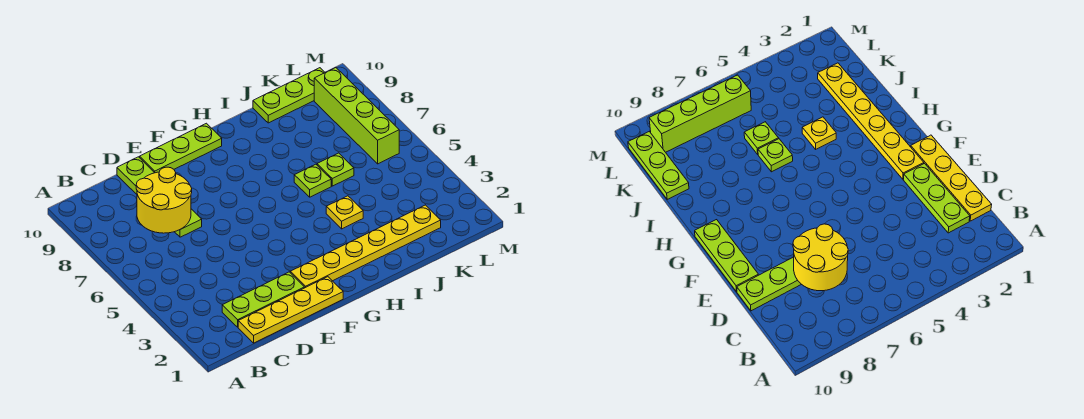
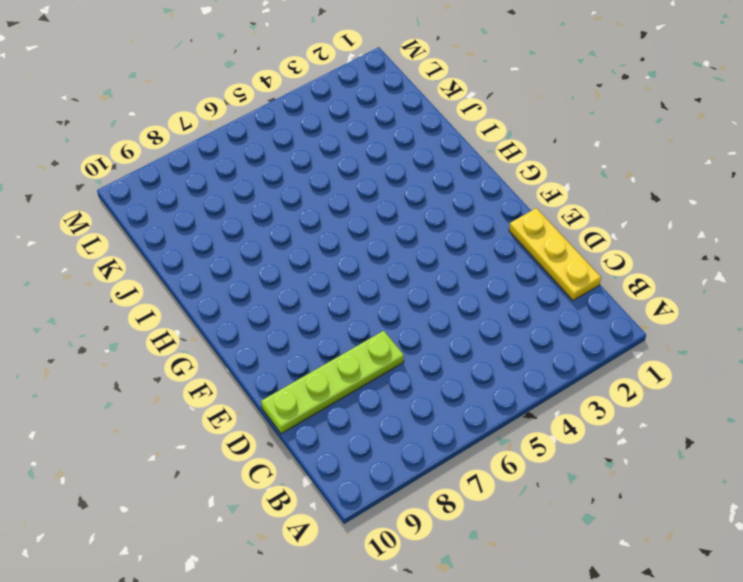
yellow 1x3 plate [509,208,601,301] -> yellow 1x4 plate [238,277,343,343]
none -> lime 1x3 plate [222,272,305,327]
none -> lime 1x3 plate [140,123,222,173]

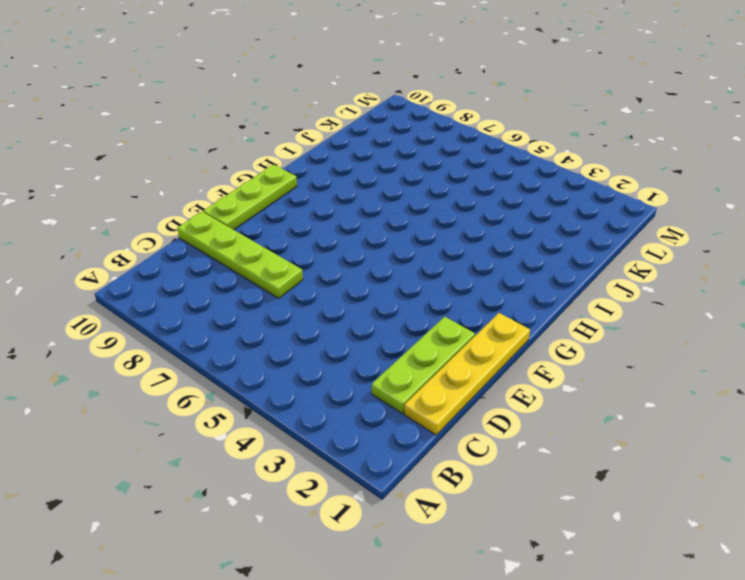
none -> yellow 1x6 plate [290,205,441,288]
none -> yellow 1x1 plate [326,196,363,229]

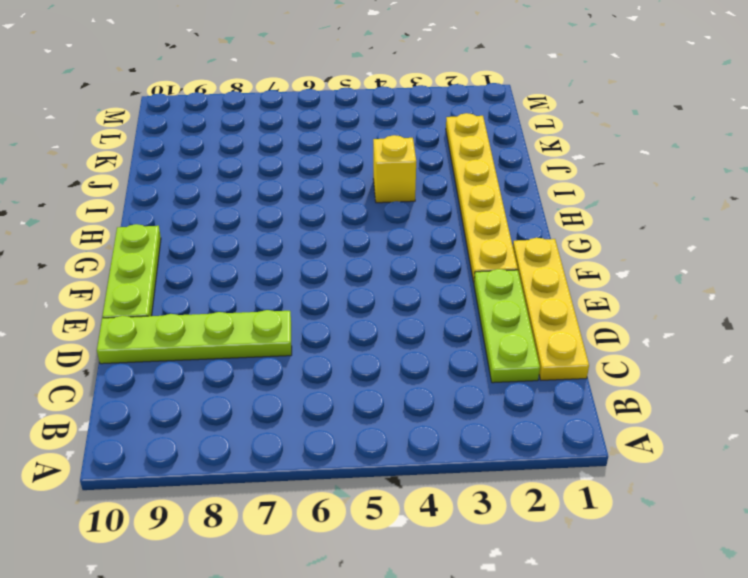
yellow 1x1 brick [373,135,416,203] -> yellow 1x1 plate [326,196,363,229]
none -> lime 1x1 plate [294,164,331,197]
none -> lime 1x1 plate [317,153,354,186]

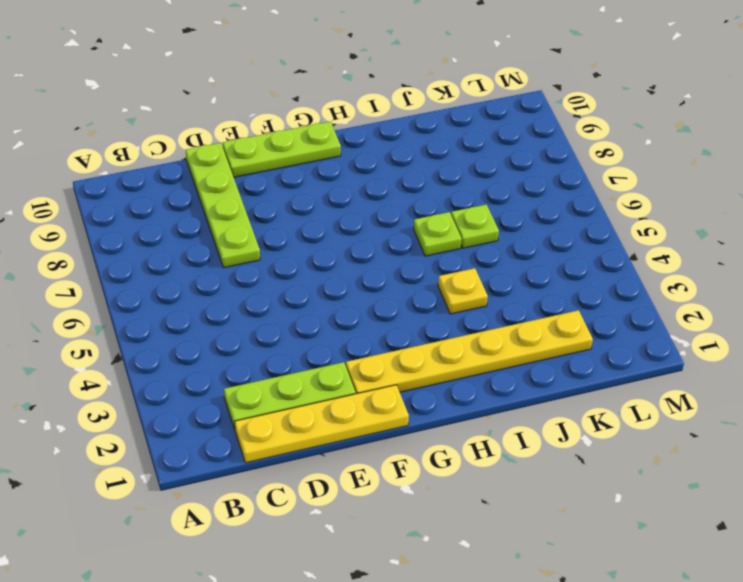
none -> lime 1x3 plate [253,68,325,123]
none -> lime 1x4 brick [314,68,399,164]

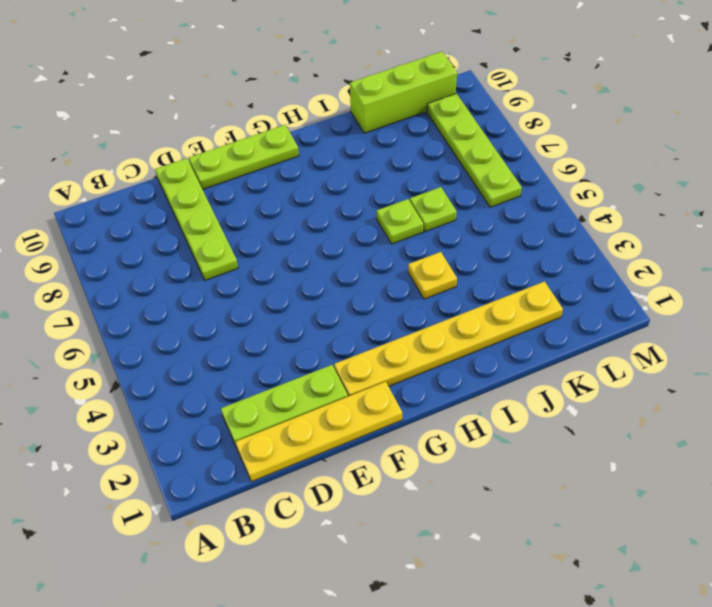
lime 1x3 brick [350,52,457,133] -> lime 1x3 plate [253,68,325,123]
lime 1x4 plate [427,94,522,207] -> lime 1x4 brick [314,68,399,164]
none -> yellow 2x2 round brick [136,167,192,233]

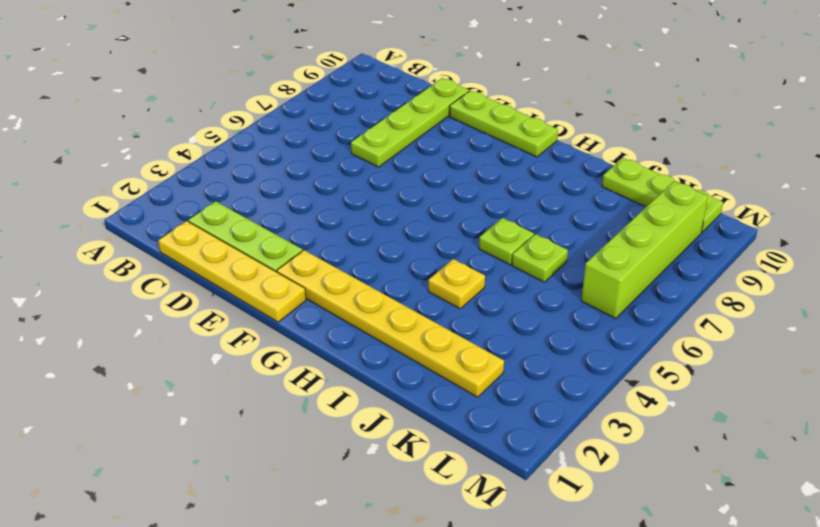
none -> yellow 2x2 round brick [136,167,192,233]

